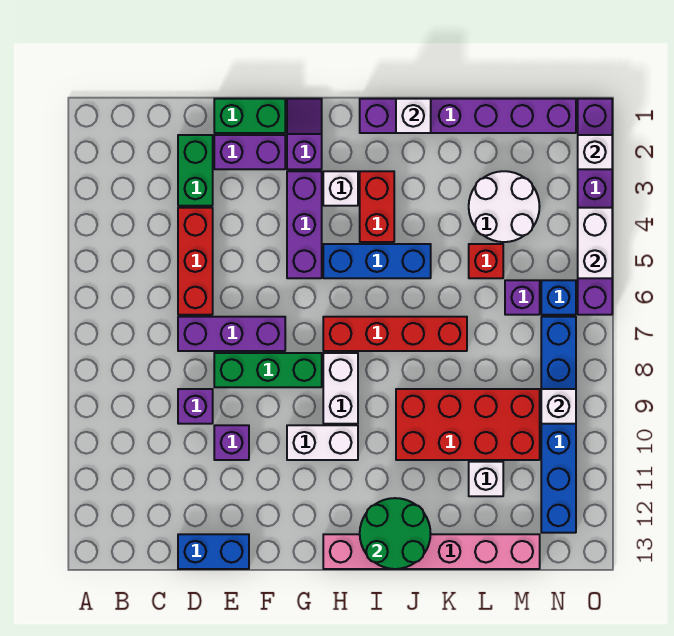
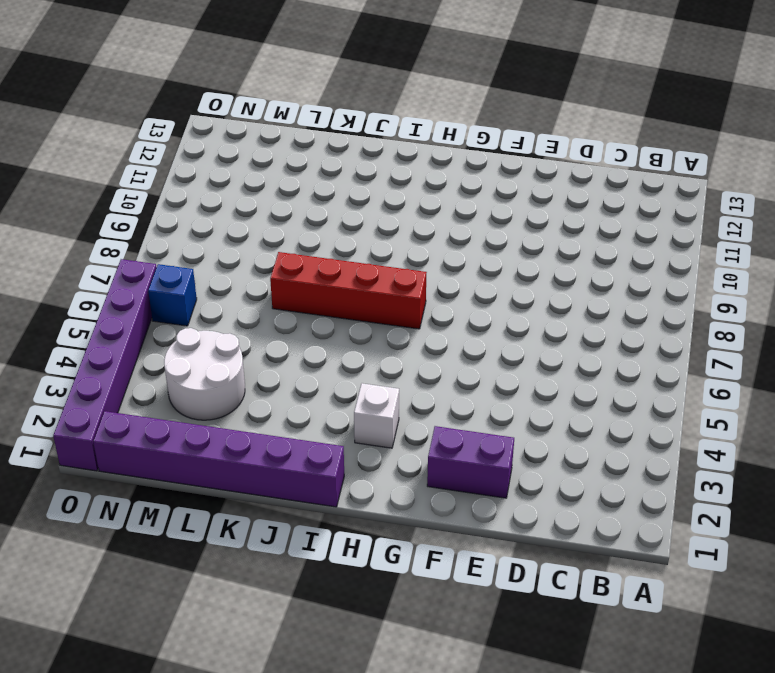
none -> green 1x2 brick [178,135,213,206]
none -> red 1x3 brick [178,208,213,315]
none -> purple 1x3 brick [178,317,285,351]
none -> purple 1x1 brick [178,389,213,424]

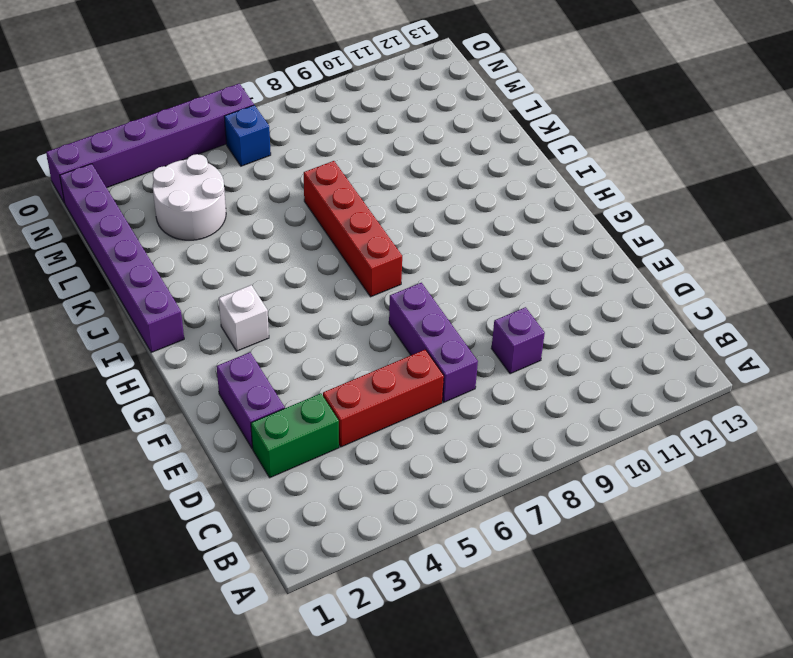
none -> blue 1x2 brick [178,534,249,569]
none -> green 1x2 brick [214,99,285,133]
none -> green 1x3 brick [214,353,322,387]
none -> purple 1x1 brick [214,425,249,460]

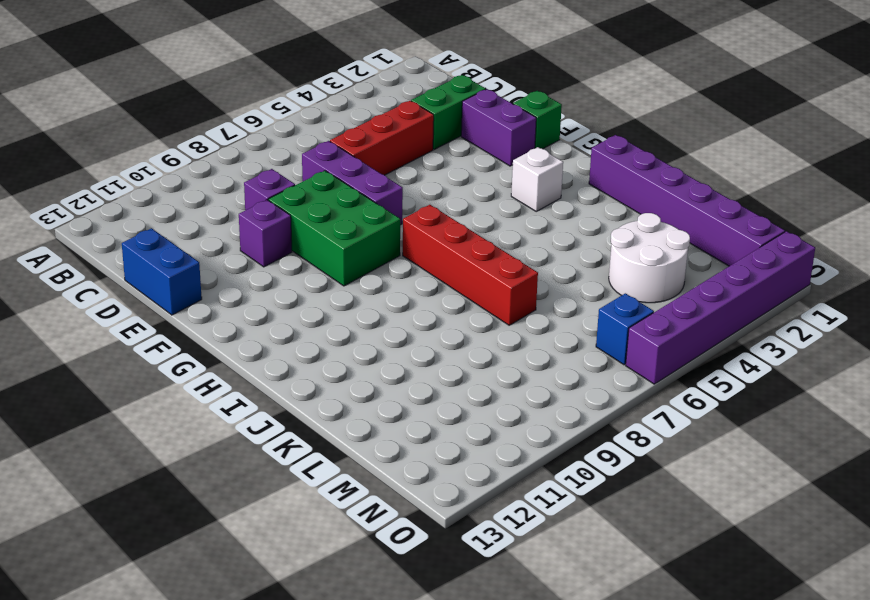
green 2x3 brick [268,171,400,286] -> green 1x3 brick [214,353,322,387]
green 1x1 brick [513,91,562,149] -> green 1x2 brick [214,99,285,133]
none -> purple 1x2 slope [287,99,322,169]
none -> purple 1x3 brick [287,171,322,278]
none -> white 1x2 brick [287,425,358,460]
none -> blue 1x3 brick [323,244,431,278]

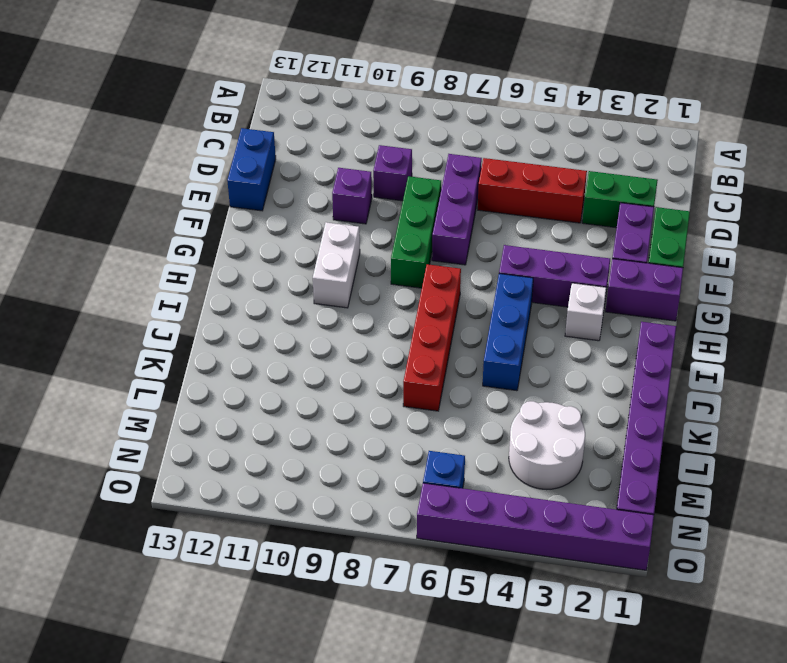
purple 1x2 brick [606,259,683,321] -> purple 1x2 slope [287,99,322,169]
none -> white 1x2 brick [323,353,358,424]
none -> pink 1x6 brick [323,534,540,569]
none -> red 1x2 brick [360,171,394,242]
none -> red 2x4 brick [396,389,540,460]

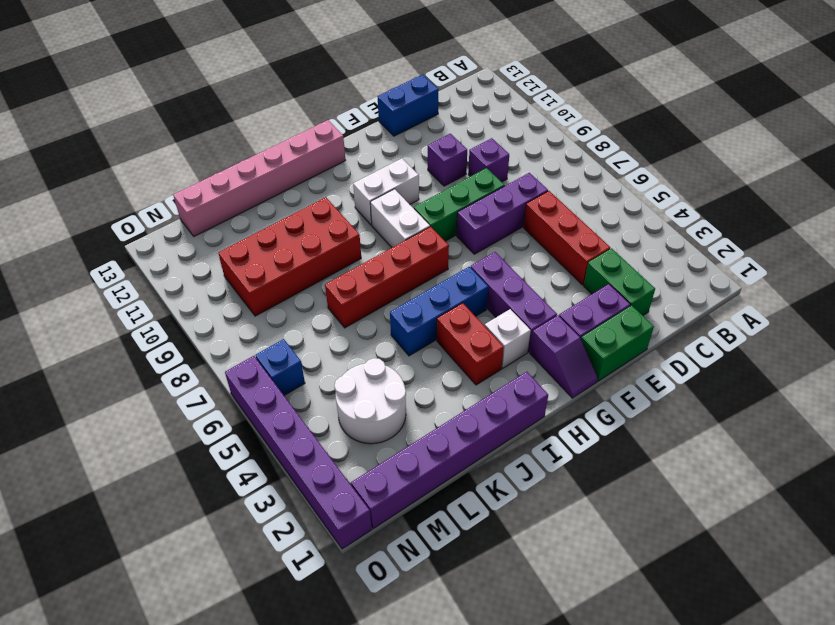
none -> red 1x1 brick [469,244,503,278]
none -> white 1x1 brick [469,462,503,496]
none -> purple 1x1 brick [505,280,540,315]
none -> blue 1x6 brick [541,317,576,533]

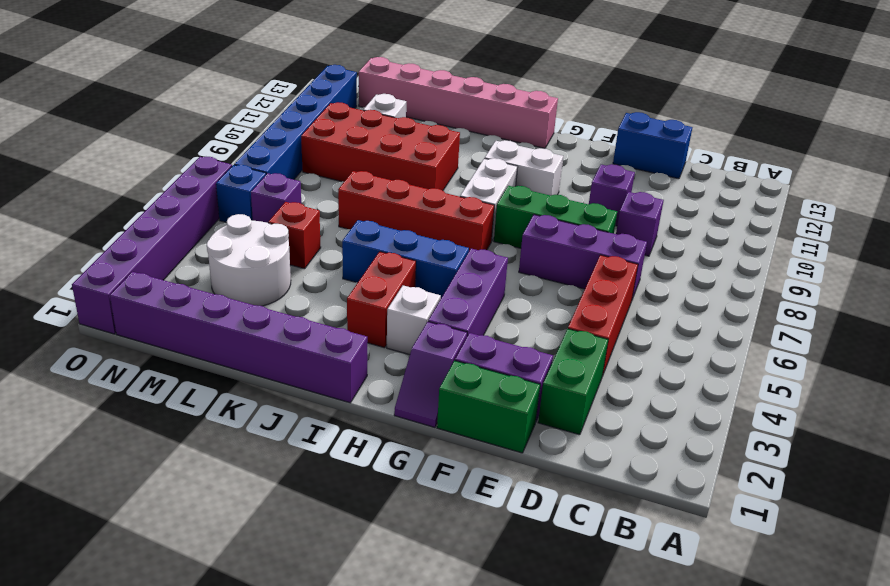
none -> green 2x2 round brick [360,498,431,569]
none -> white 1x1 brick [396,99,431,133]
none -> white 1x1 brick [541,389,576,424]
none -> white 1x1 brick [578,135,612,169]

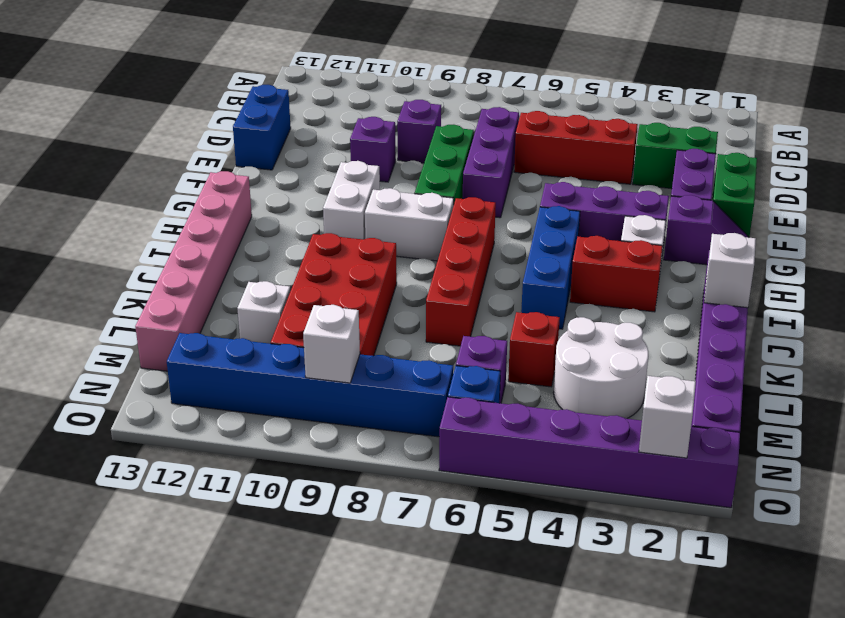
none -> green 2x2 round brick [360,498,431,569]
none -> white 1x2 brick [578,208,612,278]

